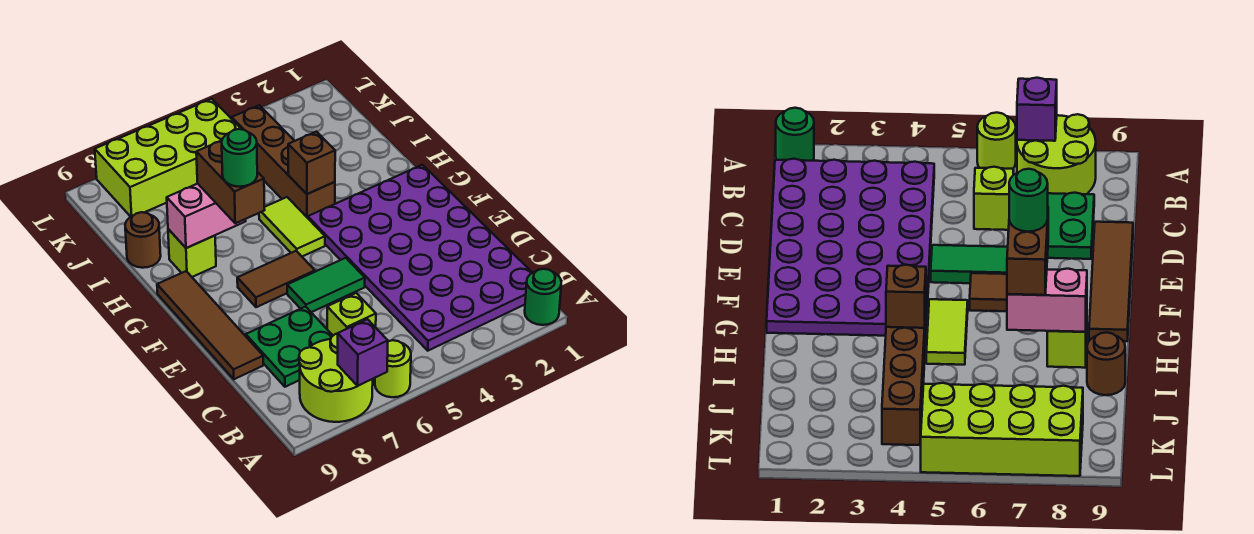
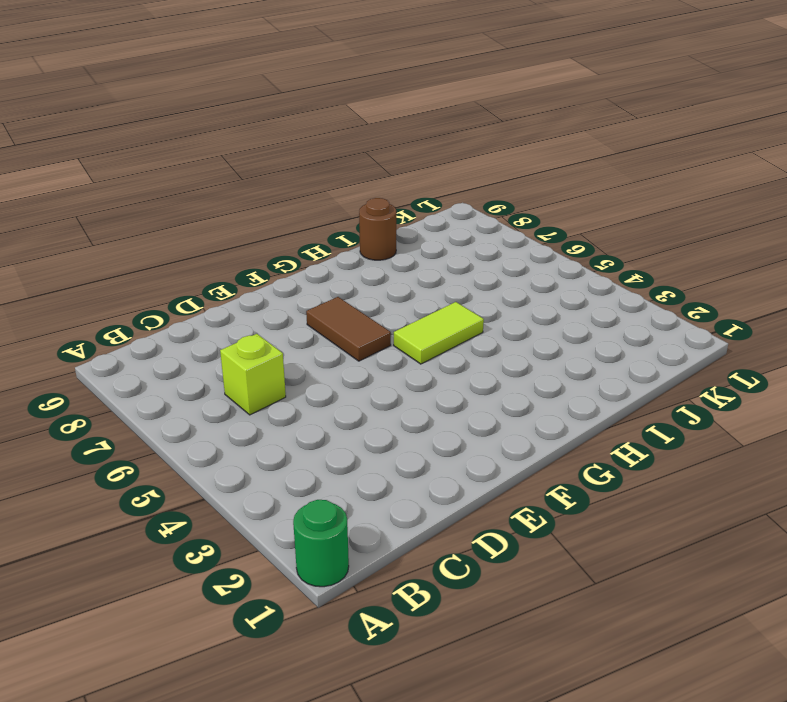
none -> lime 1x1 round brick [375,340,411,397]
none -> lime 2x2 round brick [299,334,373,422]
none -> purple 4x6 plate [308,165,532,351]

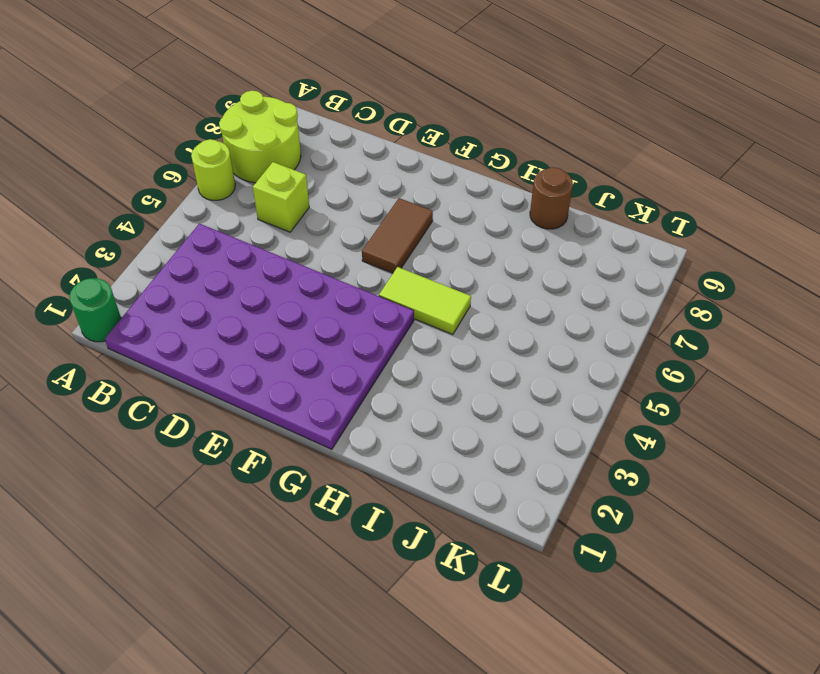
none -> green 2x2 plate [246,307,333,387]
none -> brown 1x4 tile [157,271,263,379]
none -> green 1x2 tile [287,258,365,312]

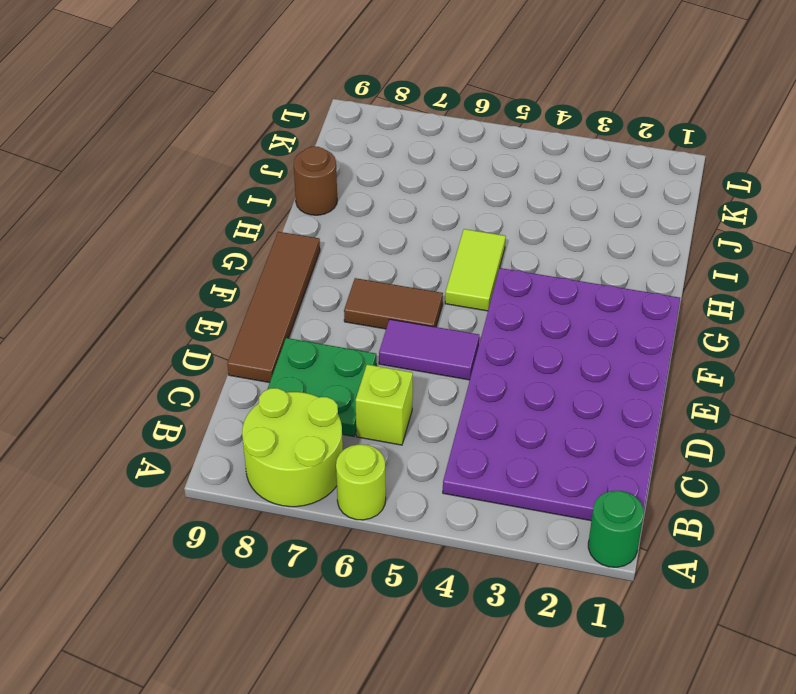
purple 1x2 tile [379,319,479,380] -> green 1x2 tile [287,258,365,312]
none -> brown 1x4 brick [232,105,335,218]
none -> lime 1x1 brick [168,229,216,277]
none -> lime 2x4 brick [95,99,241,217]

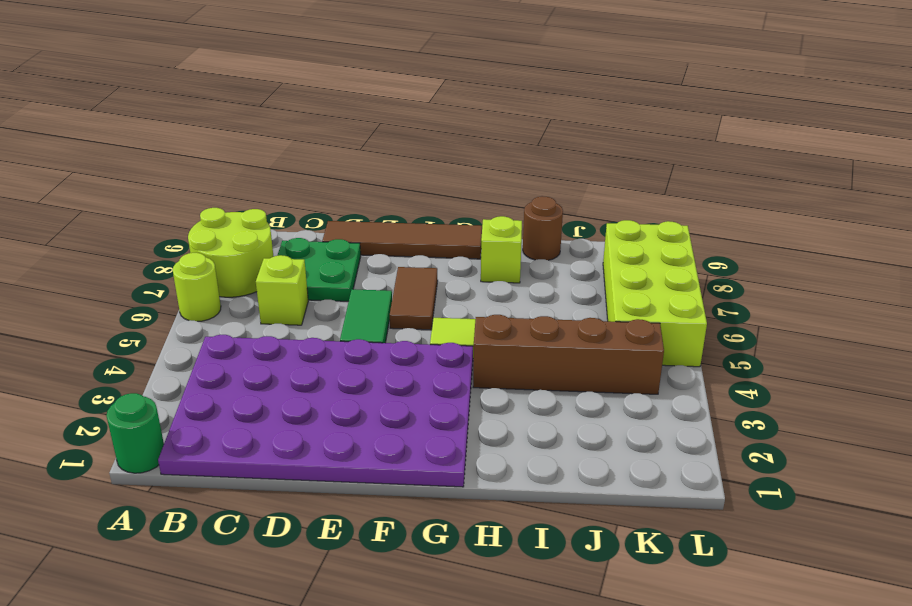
none -> purple 1x1 brick [338,319,388,386]
none -> brown 1x1 brick [288,132,335,194]
none -> pink 1x2 brick [167,184,246,248]

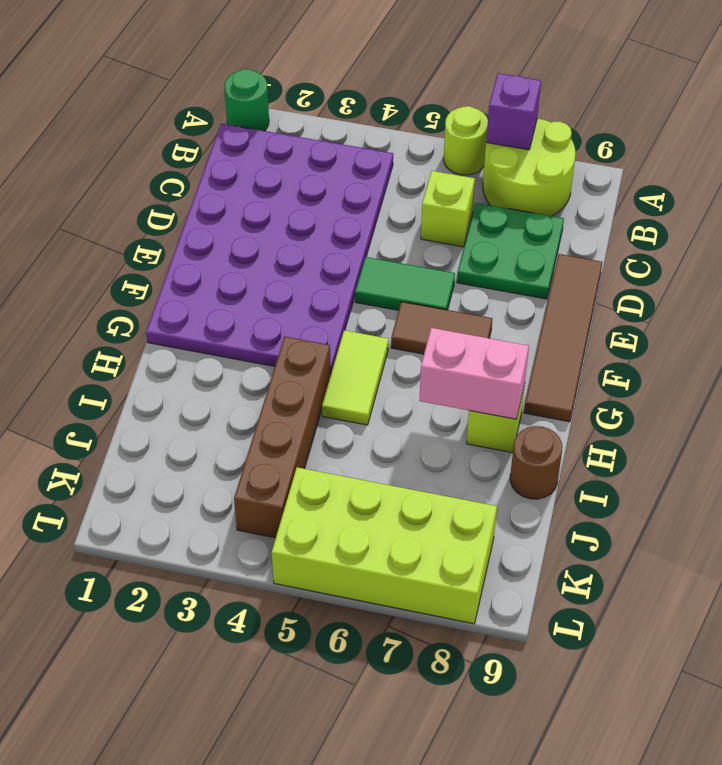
none -> brown 1x1 brick [288,132,335,194]
none -> brown 1x2 brick [196,140,265,223]
none -> green 1x1 round brick [222,129,257,187]

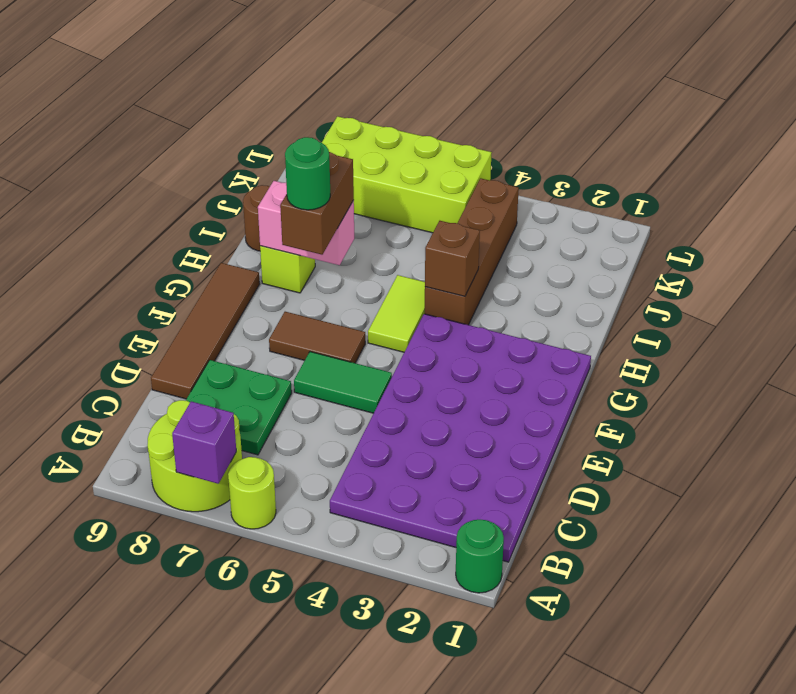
none -> lime 1x1 brick [327,293,376,335]

